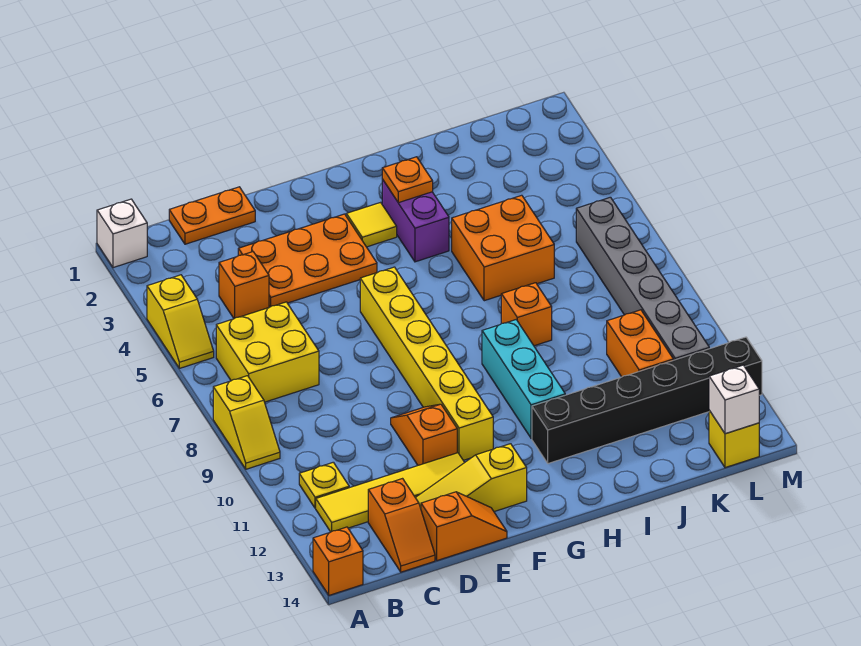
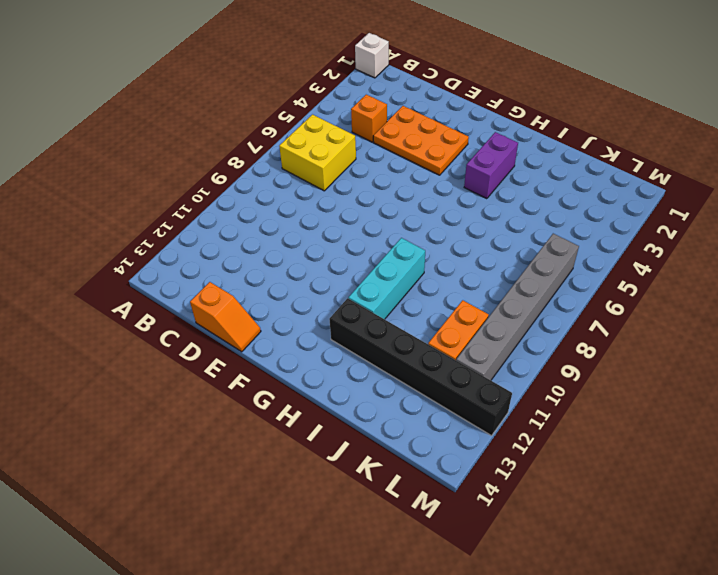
none -> yellow 1x2 slope [147,275,214,368]
none -> yellow 1x2 slope [213,376,280,469]
none -> orange 1x1 brick [313,527,363,595]

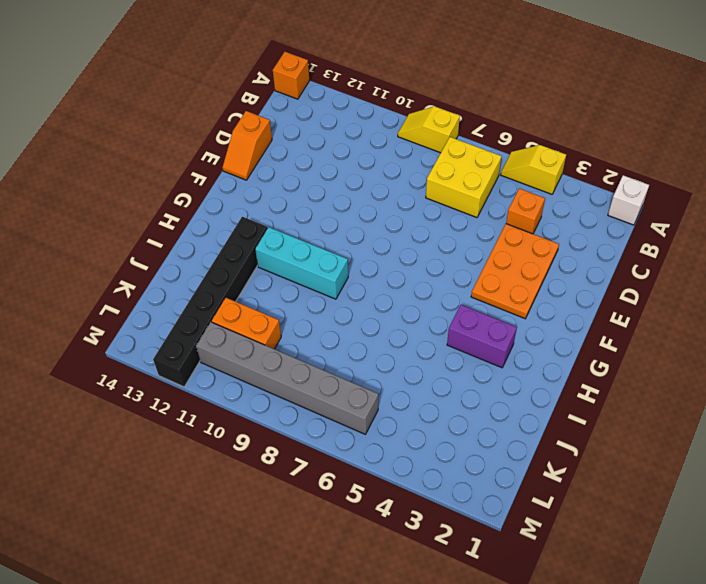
none -> yellow 1x1 plate [299,462,349,508]
none -> yellow 1x4 tile [316,453,465,532]
none -> orange 1x2 plate [169,187,255,244]

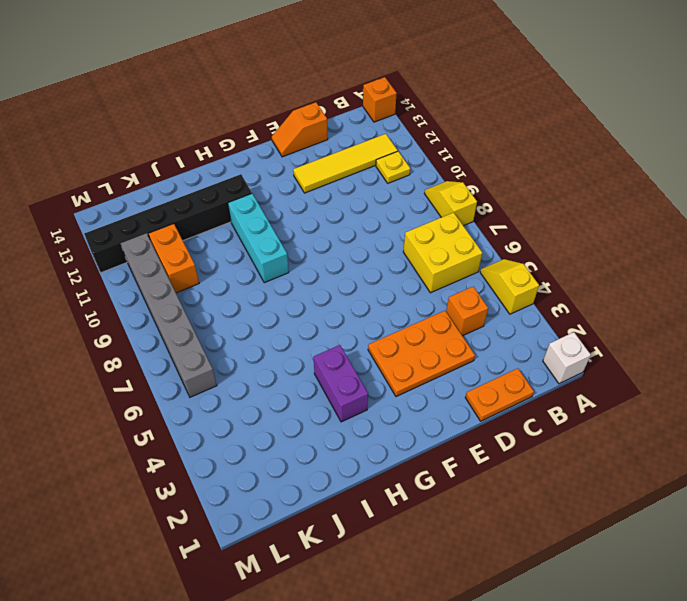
none -> orange 1x2 slope [368,479,435,572]
none -> yellow 1x3 slope [415,444,527,512]
none -> orange 1x2 slope [391,404,457,465]

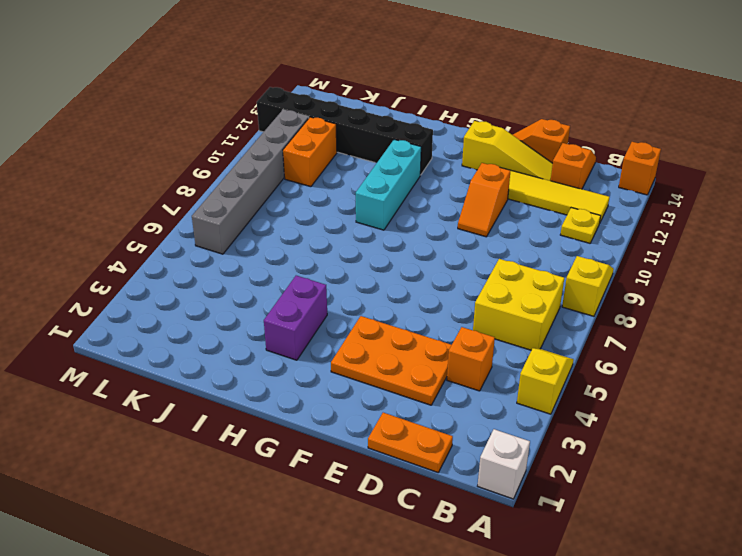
none -> yellow 1x6 brick [360,267,493,460]
none -> yellow 1x1 tile [346,202,397,247]
none -> orange 2x2 brick [452,195,554,301]

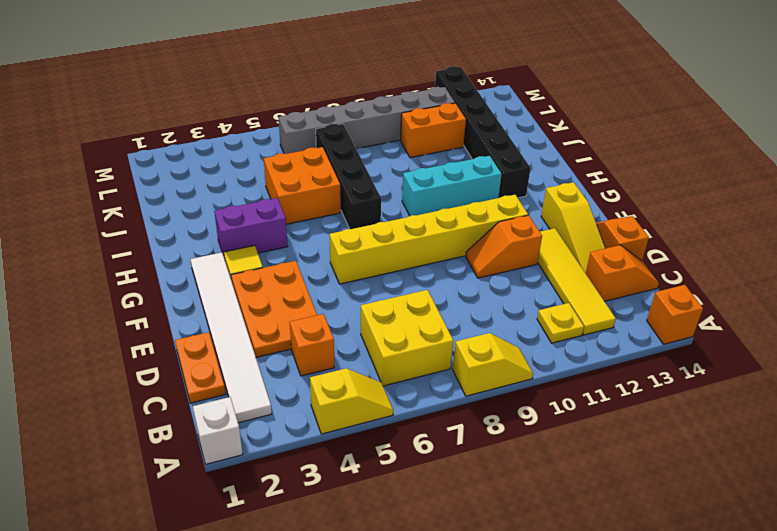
white 1x6 tile [190,252,272,423] -> none
black 1x4 brick [316,124,381,229] -> none
none -> orange 1x1 brick [501,283,552,346]
none -> yellow 1x1 brick [709,410,759,468]
none -> orange 1x1 plate [382,157,433,203]

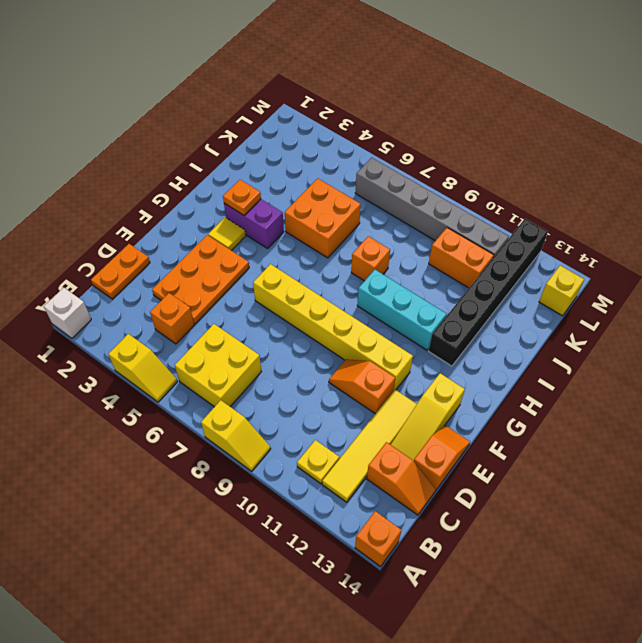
none -> white 1x1 brick [709,365,759,434]

